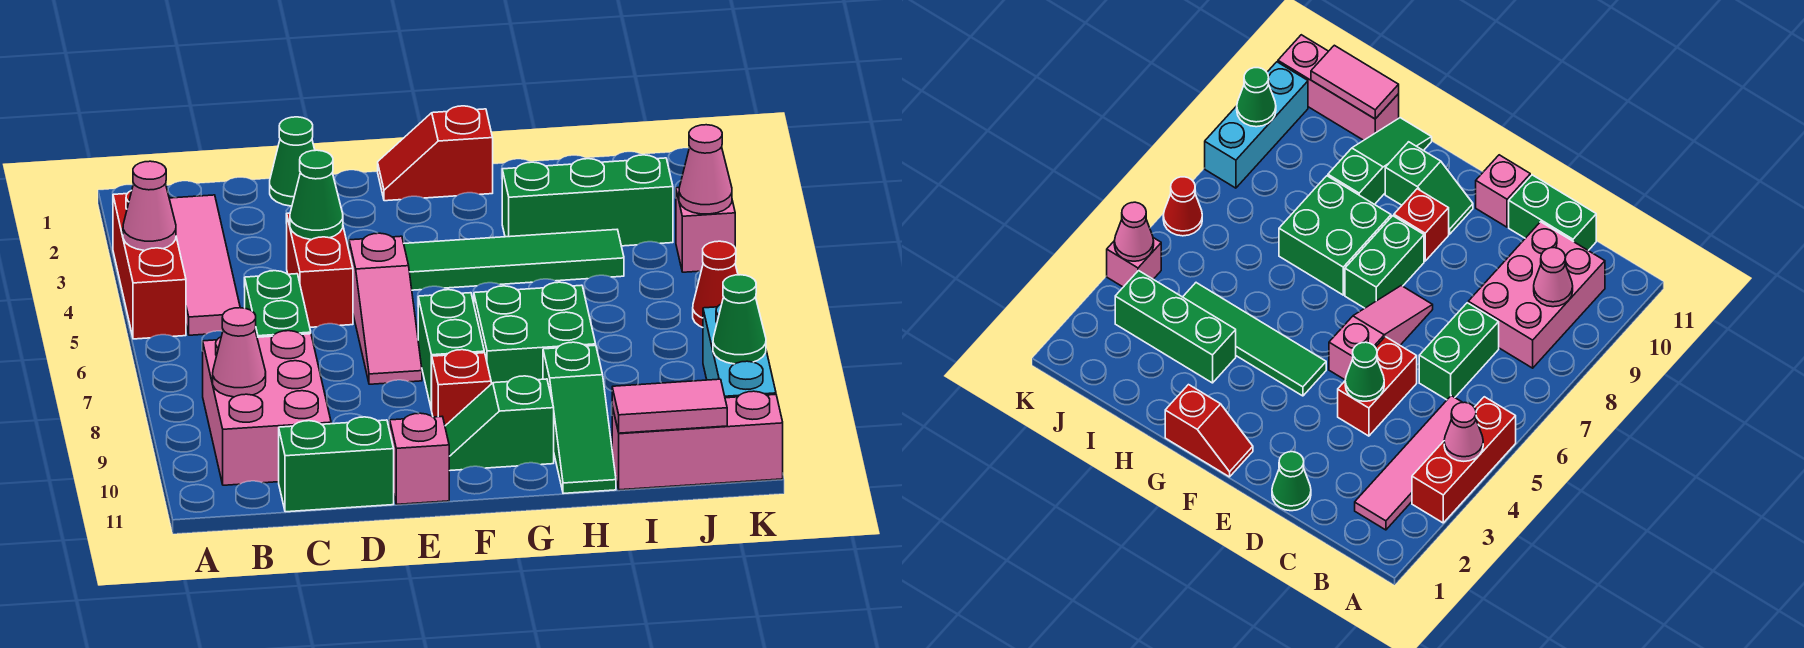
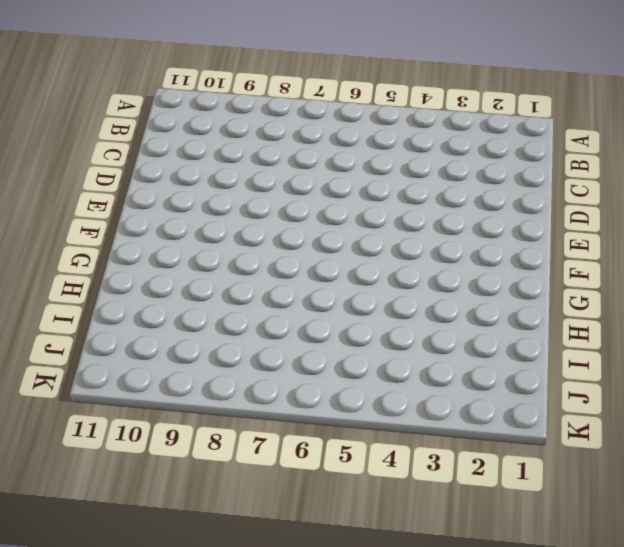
none -> red 1x3 brick [113,191,186,339]
none -> pink 1x4 tile [169,195,240,335]
none -> pink 2x3 brick [203,331,331,485]

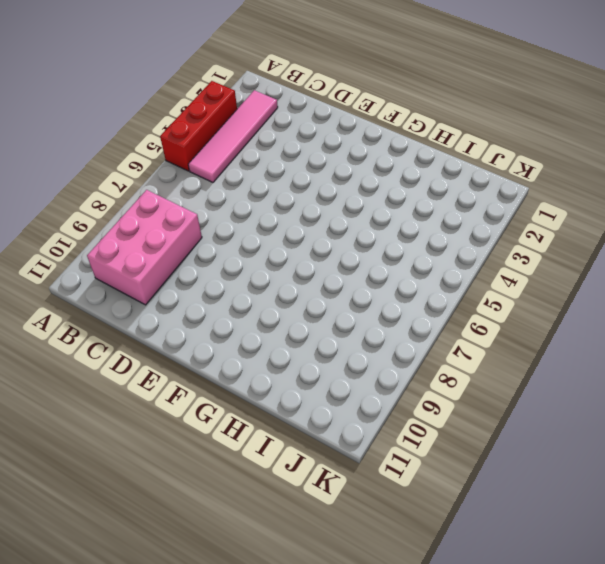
none -> green 1x2 brick [245,271,311,337]
none -> green 1x2 brick [279,417,394,512]
none -> green 1x1 cone [270,117,315,206]

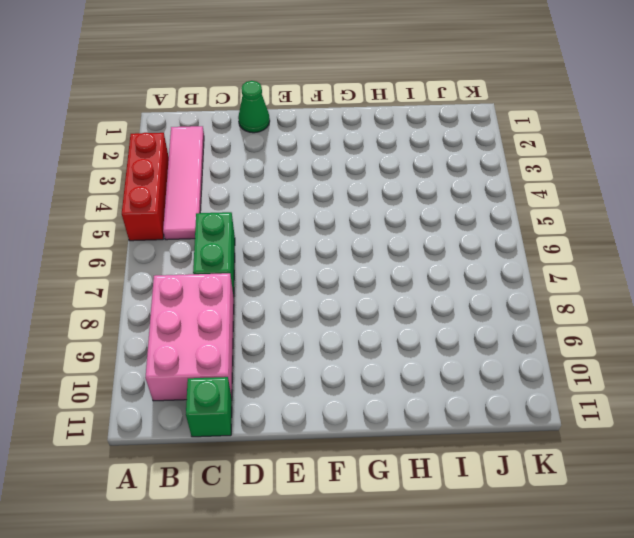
green 1x1 brick [186,377,232,437] -> green 1x2 brick [279,417,394,512]
none -> red 1x2 brick [287,213,353,327]
none -> pink 1x3 slope [349,233,422,384]
none -> pink 1x1 brick [389,413,449,504]

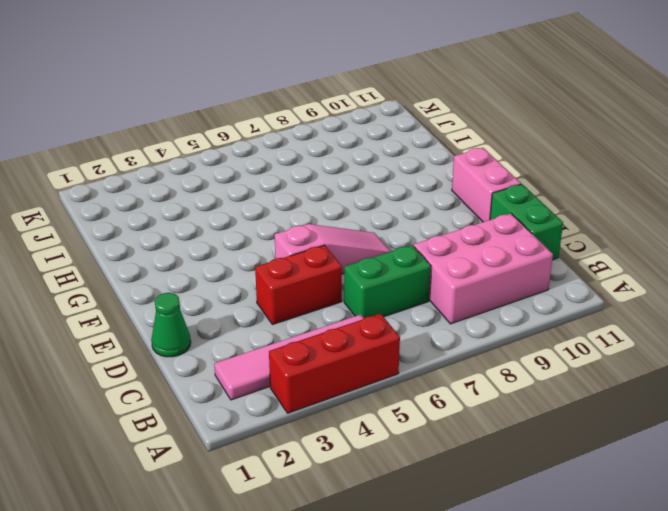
pink 1x2 brick [452,148,521,222] -> pink 1x1 brick [389,413,449,504]
none -> red 1x2 slope [378,106,493,201]
none -> green 1x4 tile [404,230,624,290]
none -> green 1x2 brick [418,290,484,410]

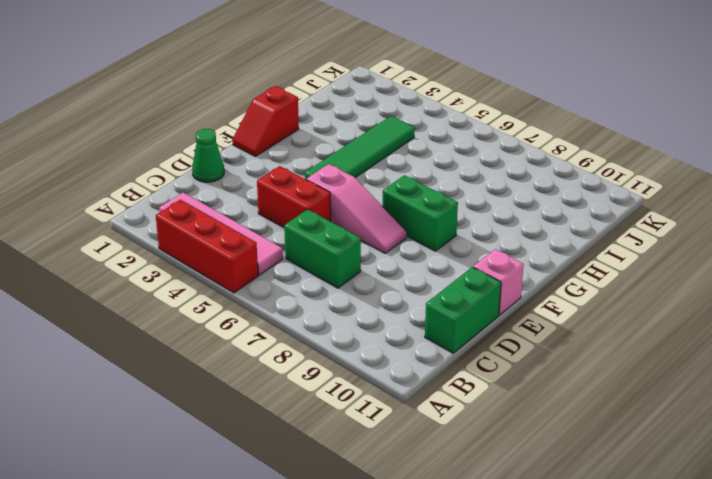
none -> pink 2x3 brick [203,331,331,485]
none -> red 1x1 brick [432,350,491,426]
none -> green 1x2 slope [445,376,554,471]

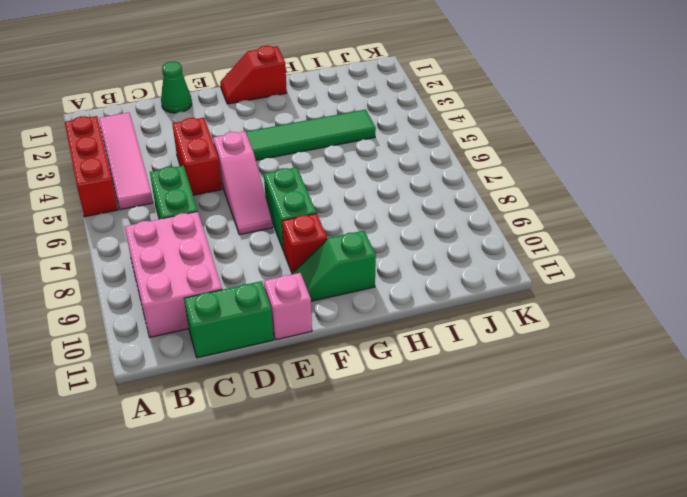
none -> green 2x2 brick [474,282,596,384]
none -> green 1x3 brick [502,155,673,246]
none -> green 1x3 slope [543,342,616,493]

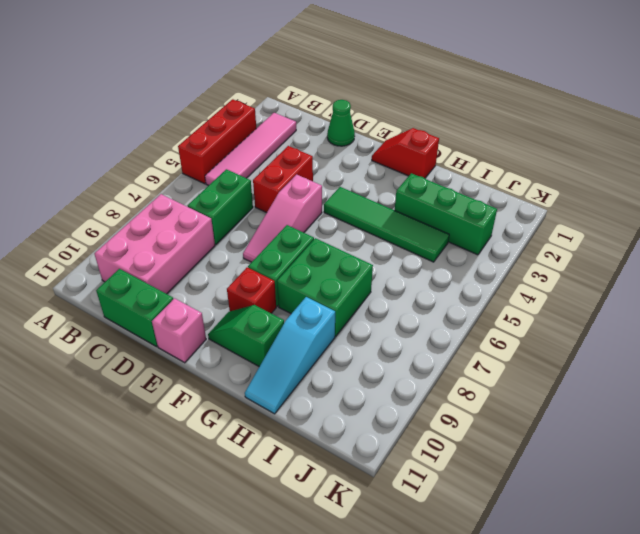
cyan 1x3 slope [245,297,335,414] -> green 1x3 slope [543,342,616,493]
none -> pink 1x3 brick [612,391,783,490]
none -> pink 1x1 brick [676,188,735,272]
none -> red 1x1 cone [693,241,738,327]

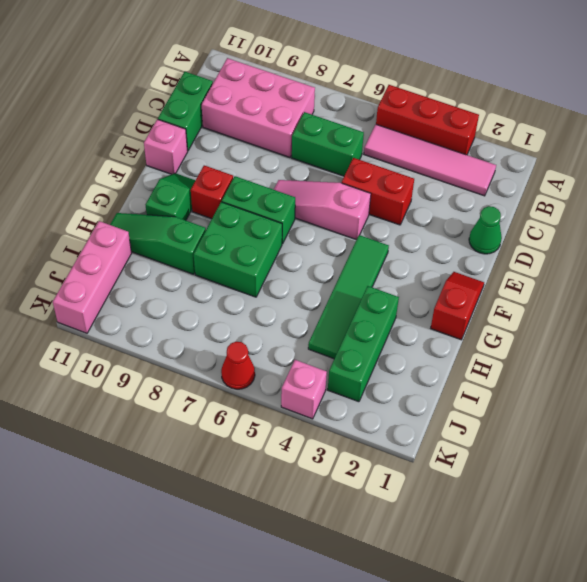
none -> cyan 1x3 brick [703,304,776,398]
none -> pink 1x1 cone [123,161,176,251]
none -> pink 1x1 cone [213,308,266,397]

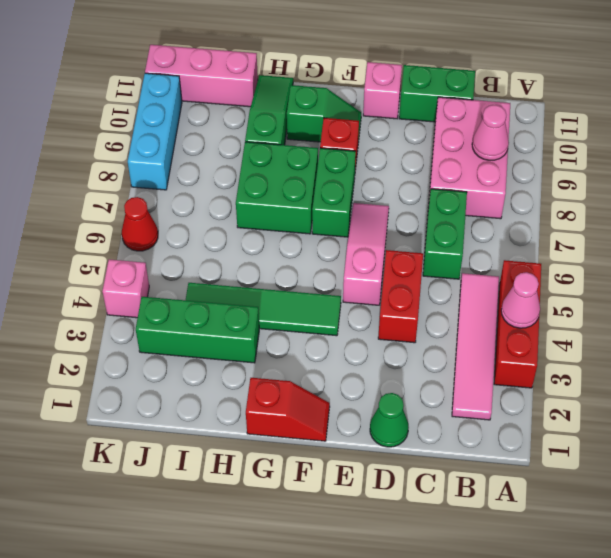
none -> green 1x1 cone [290,150,343,240]
none -> pink 1x2 tile [612,379,727,433]
none -> pink 1x1 cone [679,125,732,214]

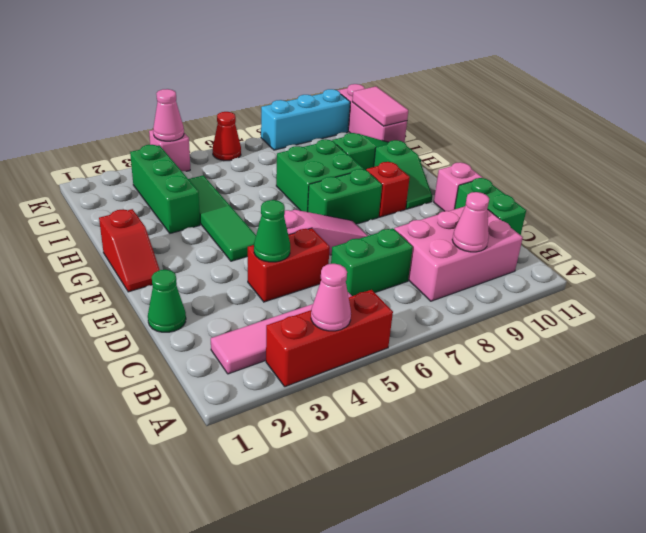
none -> green 1x1 cone [713,275,766,364]

